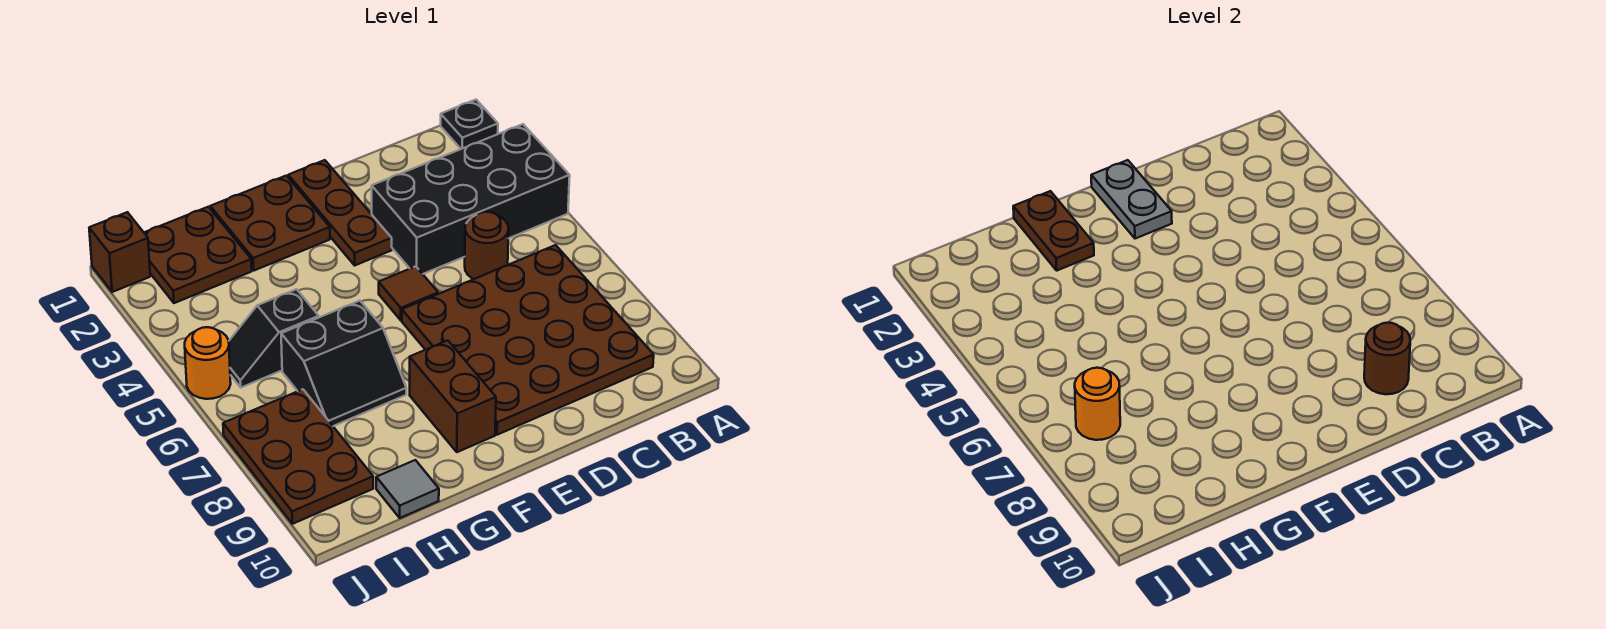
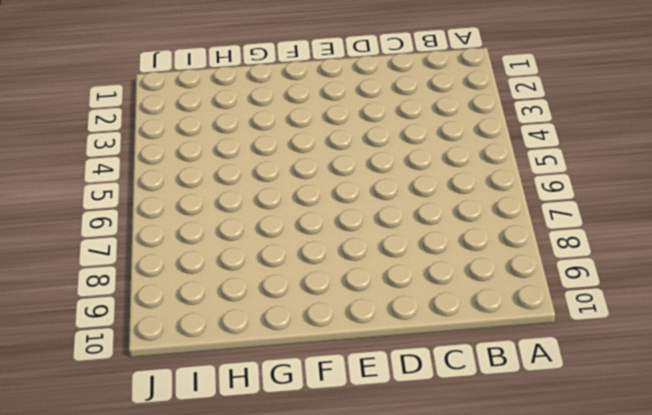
none -> black 1x1 plate [441,100,498,149]
none -> black 2x4 brick [372,124,570,274]
none -> brown 4x4 plate [402,245,654,435]

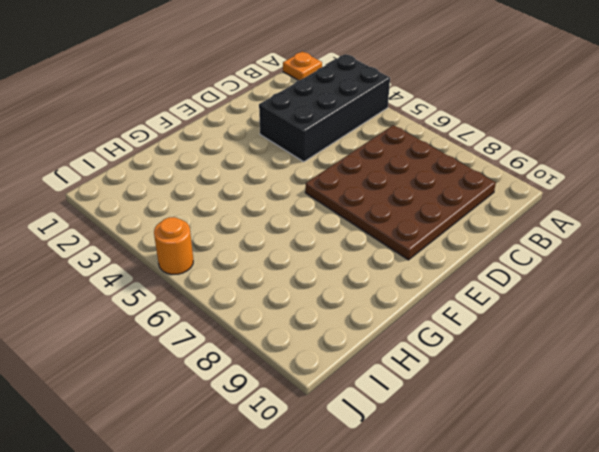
orange 1x1 plate [283,52,322,80] -> black 1x1 plate [441,100,498,149]
none -> brown 1x1 round brick [465,212,509,279]
none -> brown 1x3 plate [288,160,392,265]
none -> brown 1x1 tile [379,266,438,320]

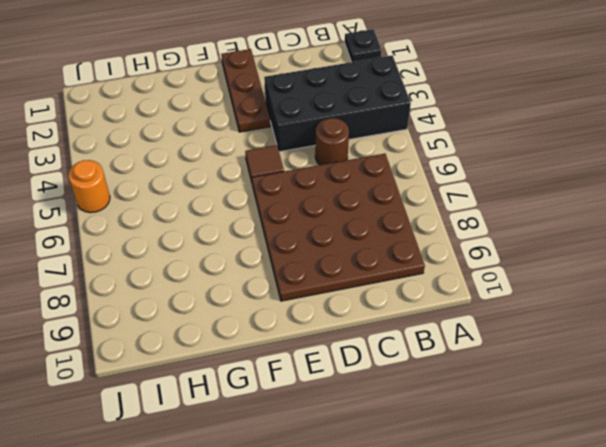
none -> brown 2x2 plate [210,176,330,270]
none -> brown 1x2 brick [410,340,496,452]
none -> black 2x2 slope [281,301,406,426]

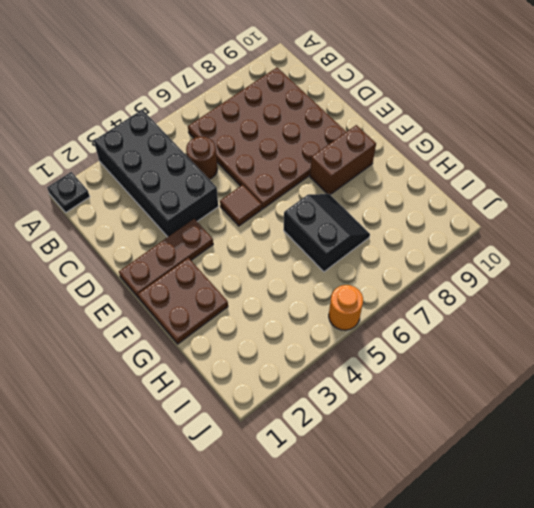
none -> brown 2x2 plate [144,207,252,303]
none -> black 1x2 slope [229,289,319,387]
none -> grey 1x1 tile [376,460,439,518]

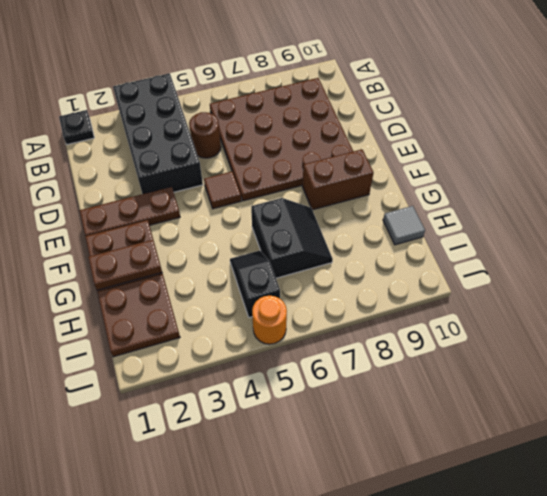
black 1x2 slope [230,251,280,318] -> black 1x2 slope turned to [229,289,319,387]
none -> brown 2x3 plate [223,389,373,524]
none -> brown 1x1 brick [89,212,150,292]
none -> brown 1x1 round brick [1364,323,1410,394]

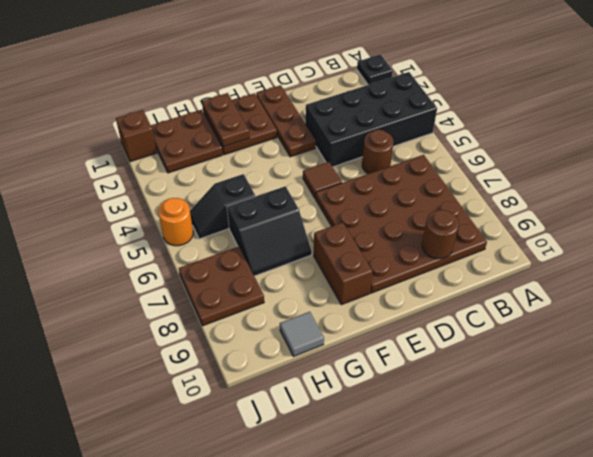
brown 2x2 plate [179,247,264,326] -> brown 2x3 plate [223,389,373,524]
none -> grey 1x2 plate [1091,160,1172,239]
none -> orange 1x1 round brick [1075,368,1120,440]

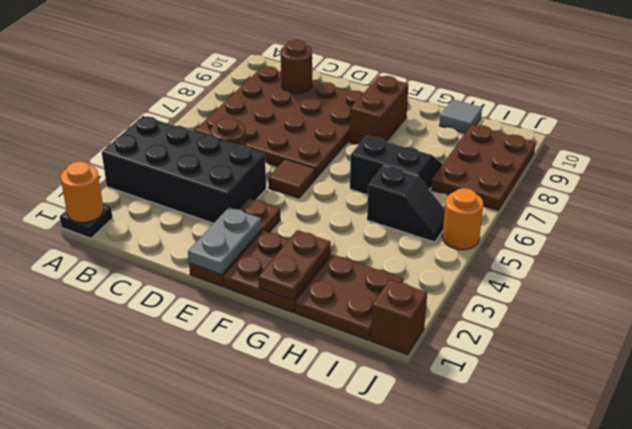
orange 1x1 round brick [60,161,104,222] -> orange 1x1 round brick moved to [1075,368,1120,440]

